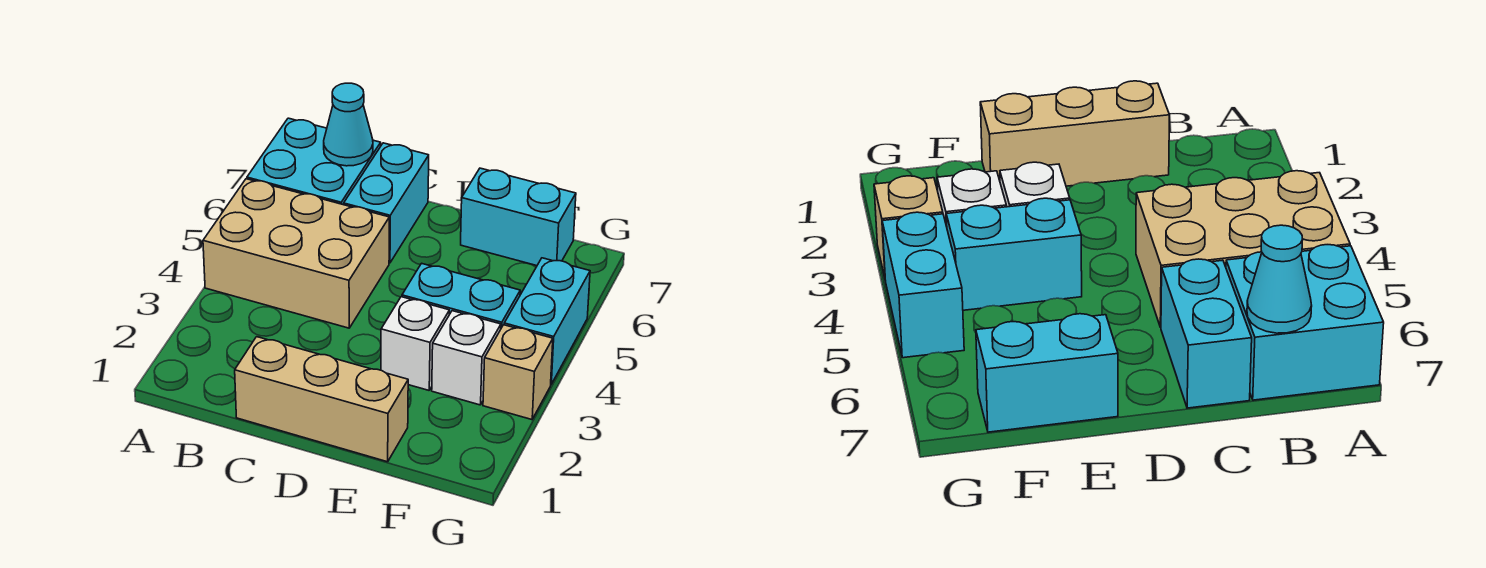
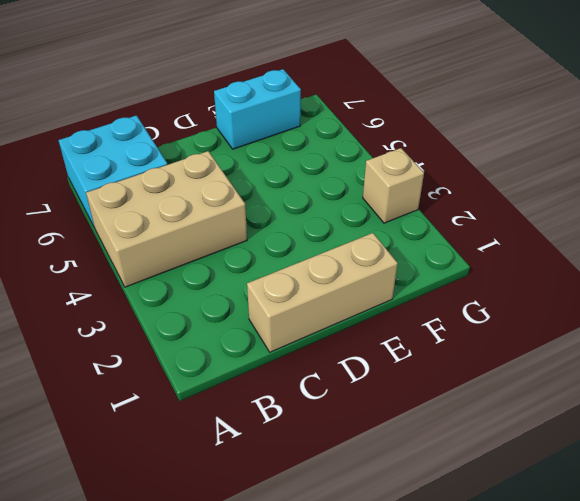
none -> cyan 1x2 brick [344,143,429,263]
none -> white 1x1 brick [381,297,449,390]

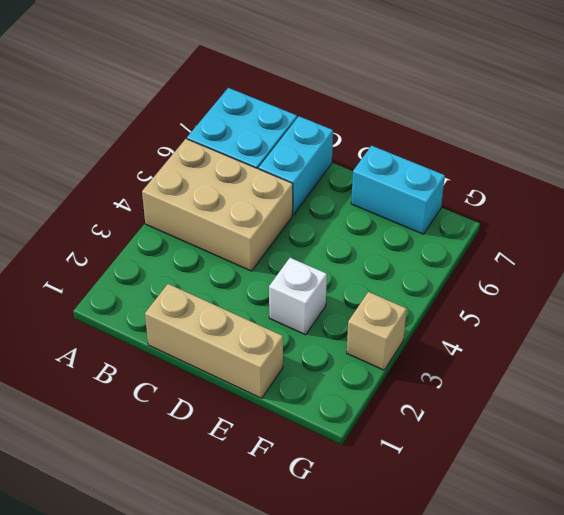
none -> cyan 1x2 brick [402,263,520,328]
none -> white 1x1 brick [432,311,501,405]

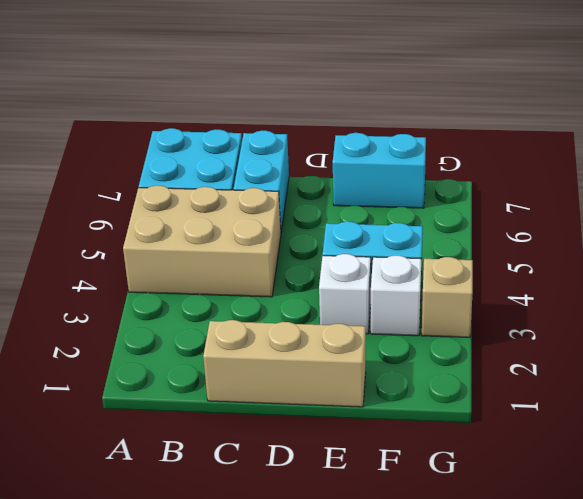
none -> cyan 1x2 brick [504,258,590,384]
none -> cyan 1x1 cone [324,83,373,166]

